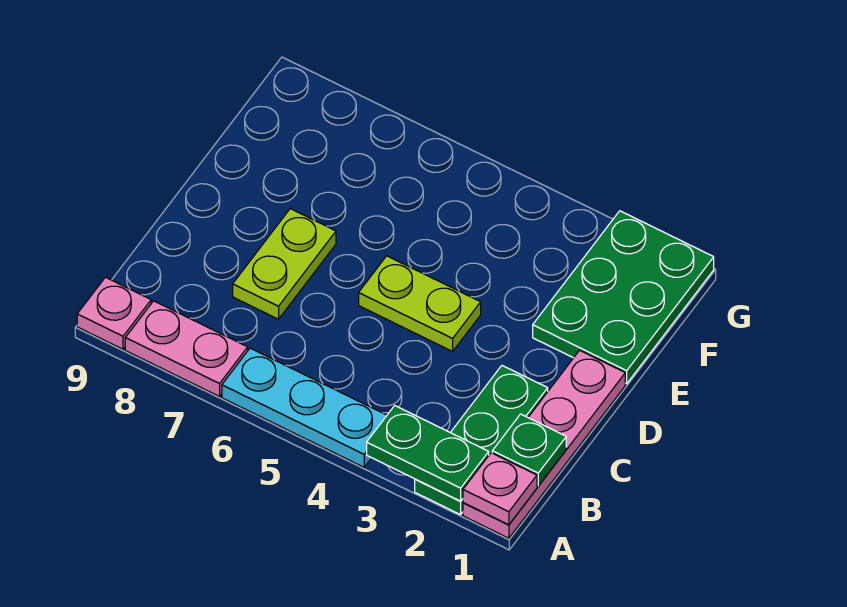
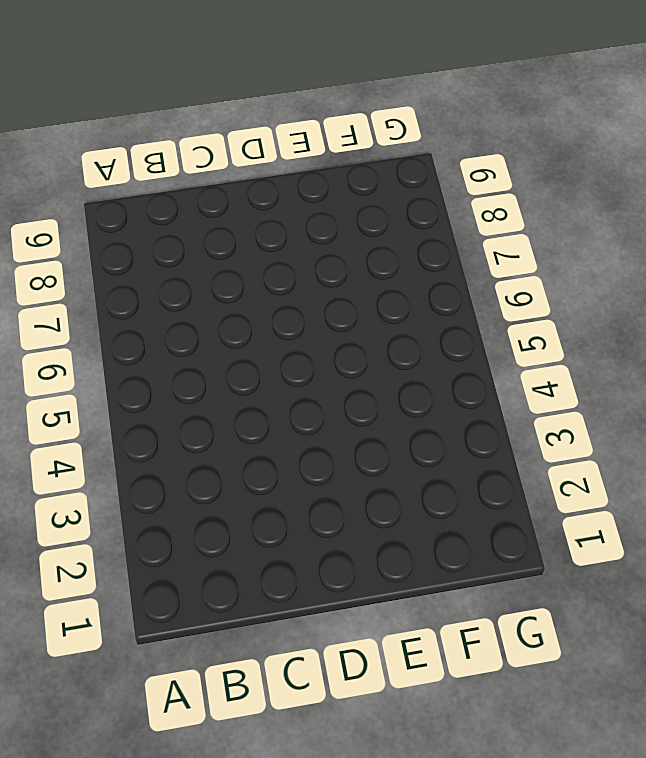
none -> pink 1x4 plate [463,350,625,538]
none -> green 1x3 plate [415,366,548,515]

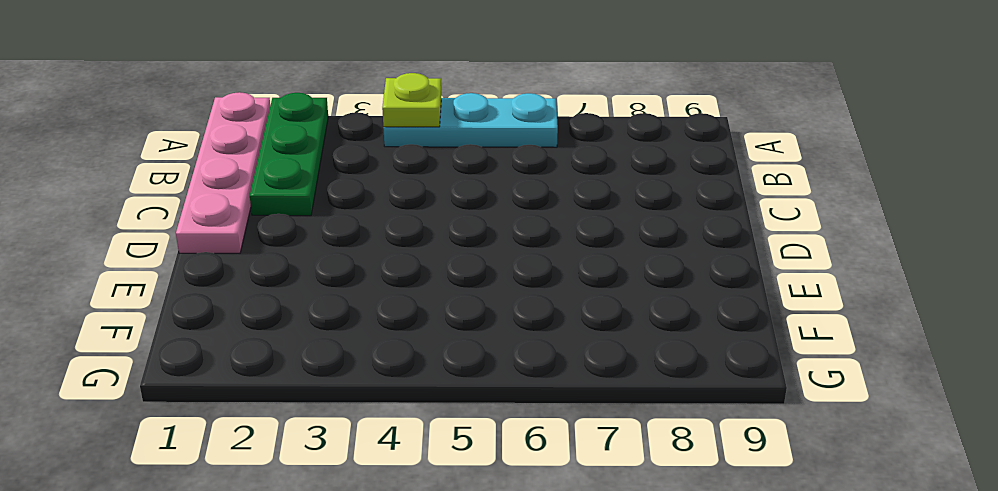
lime 1x1 plate [382,73,441,127] -> none
none -> pink 1x2 plate [125,301,248,397]
none -> pink 1x1 plate [77,277,151,349]

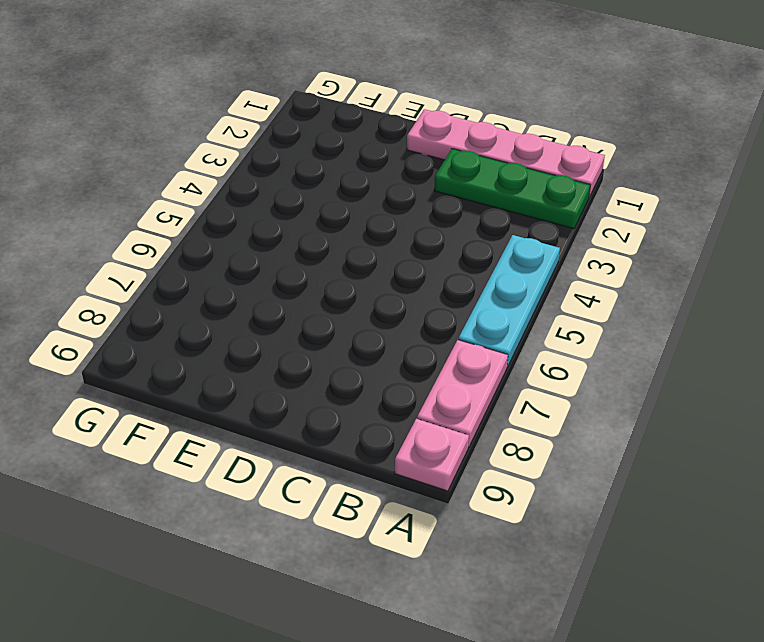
none -> lime 1x2 plate [233,209,336,319]
none -> lime 1x2 plate [359,256,481,351]

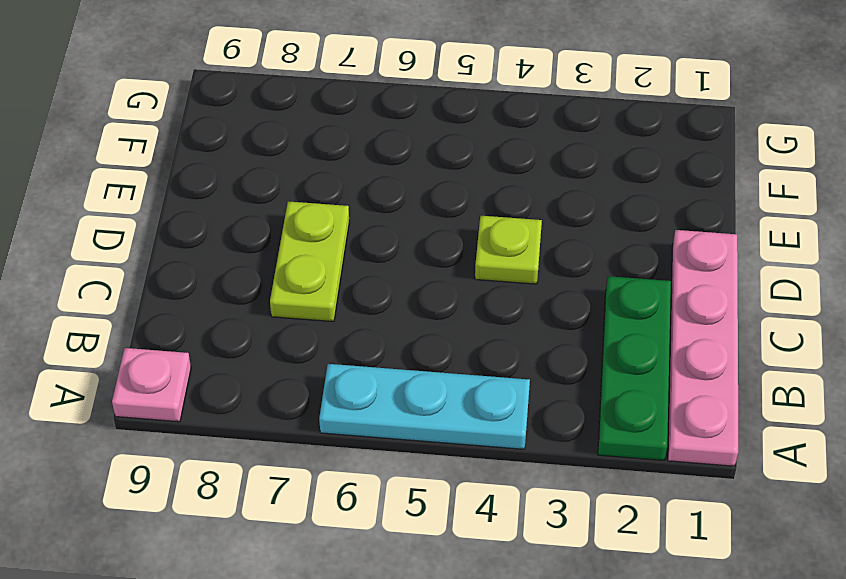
lime 1x1 plate [475,216,542,284] -> lime 1x2 plate [359,256,481,351]
none -> pink 1x2 plate [125,301,248,397]
none -> green 2x3 plate [533,211,714,384]

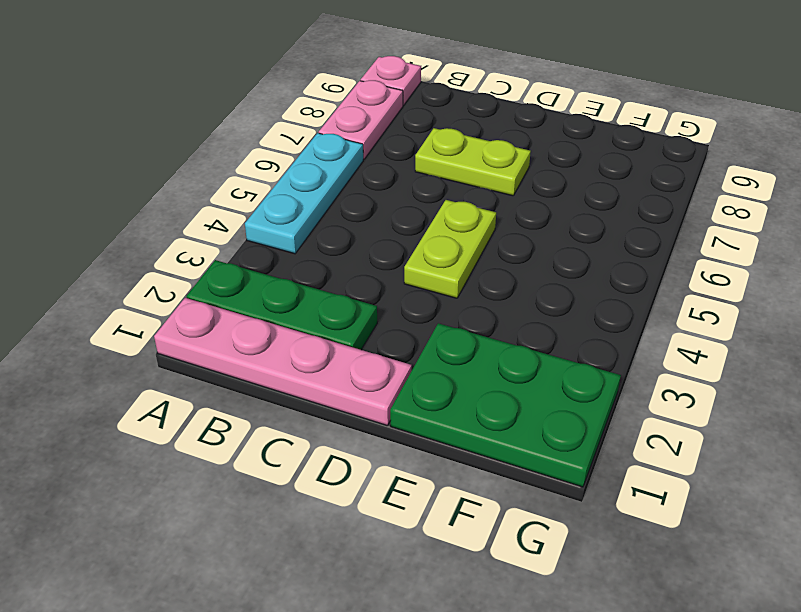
none -> pink 1x1 plate [463,453,537,525]
none -> green 1x2 plate [367,406,489,501]

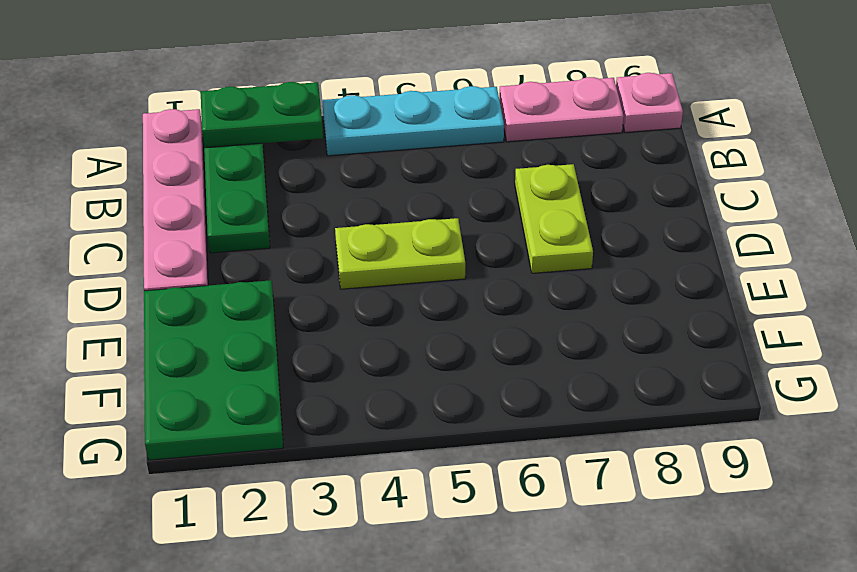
none -> pink 1x1 plate [463,453,537,525]
none -> green 1x1 plate [492,414,566,486]

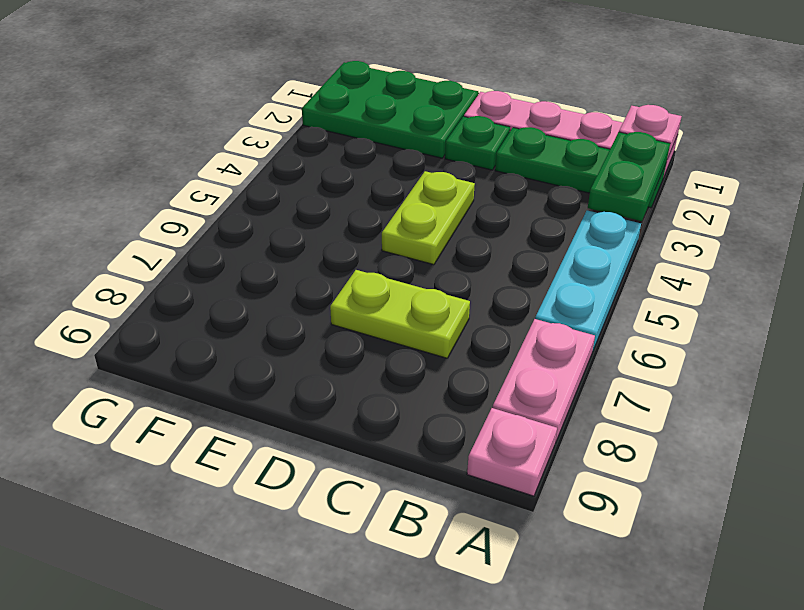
green 1x1 plate [445,116,510,170] -> green 1x1 plate moved to [492,414,566,486]

